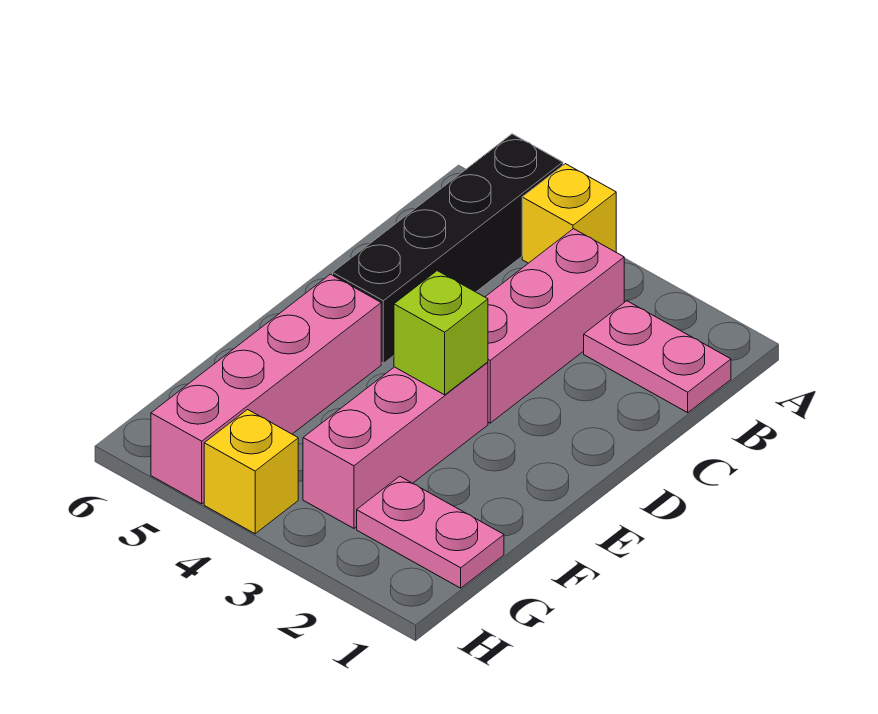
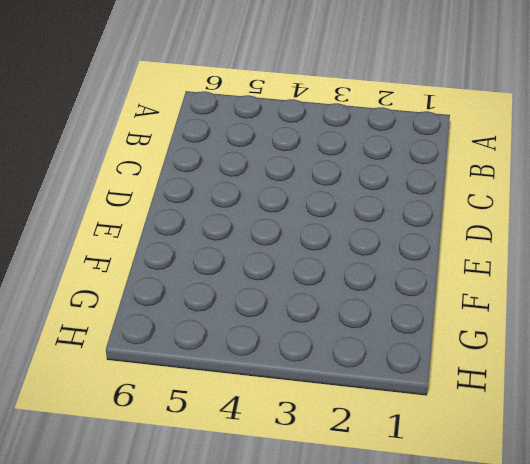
none -> yellow 1x1 brick [522,164,616,263]
none -> black 1x4 brick [333,134,563,363]

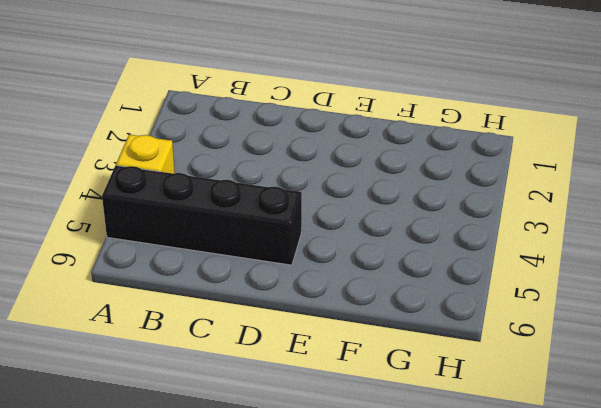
none -> pink 1x2 plate [584,301,731,413]
none -> pink 1x3 brick [485,229,624,423]

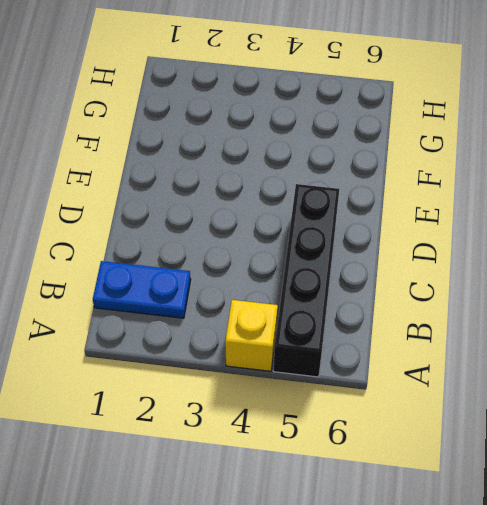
blue 1x2 plate [93,261,191,318] -> pink 1x2 plate [584,301,731,413]
none -> pink 1x3 brick [485,229,624,423]
none -> pink 1x3 brick [303,362,488,528]

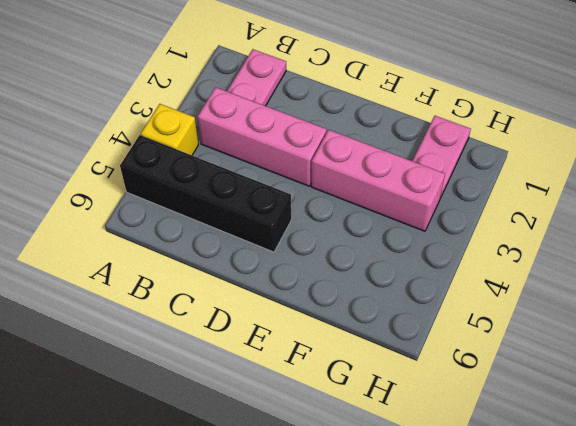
none -> pink 1x4 brick [151,274,381,504]
none -> yellow 1x1 brick [204,410,298,534]

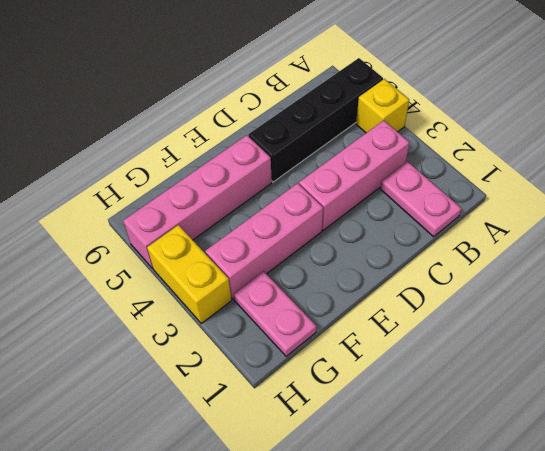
yellow 1x2 brick [147,225,232,323] -> yellow 1x1 brick [204,410,298,534]
none -> lime 1x1 brick [394,271,488,395]

